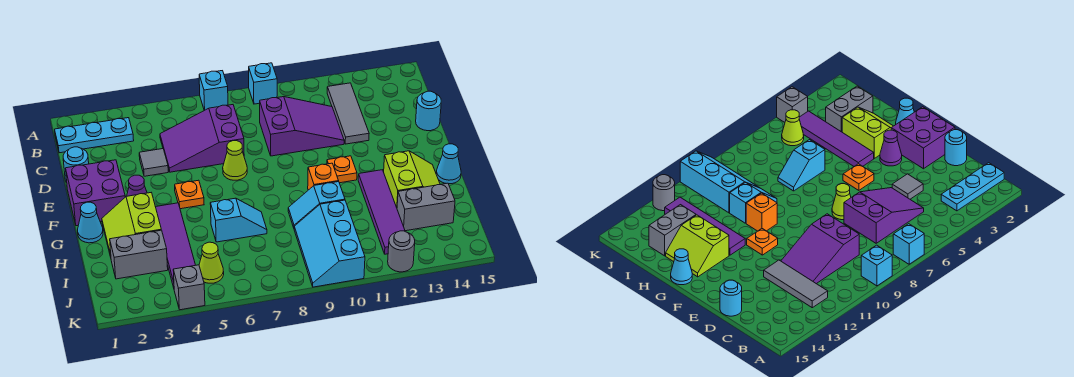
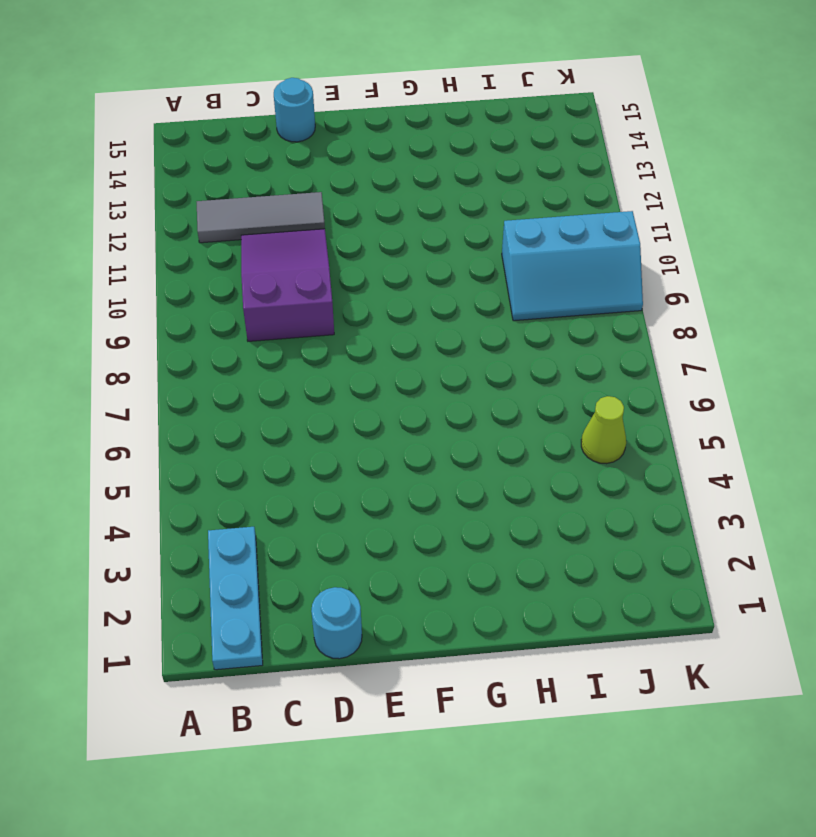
none -> cyan 1x1 brick [199,71,228,110]
none -> cyan 1x1 brick [249,63,277,104]
none -> purple 2x3 slope [160,105,244,172]

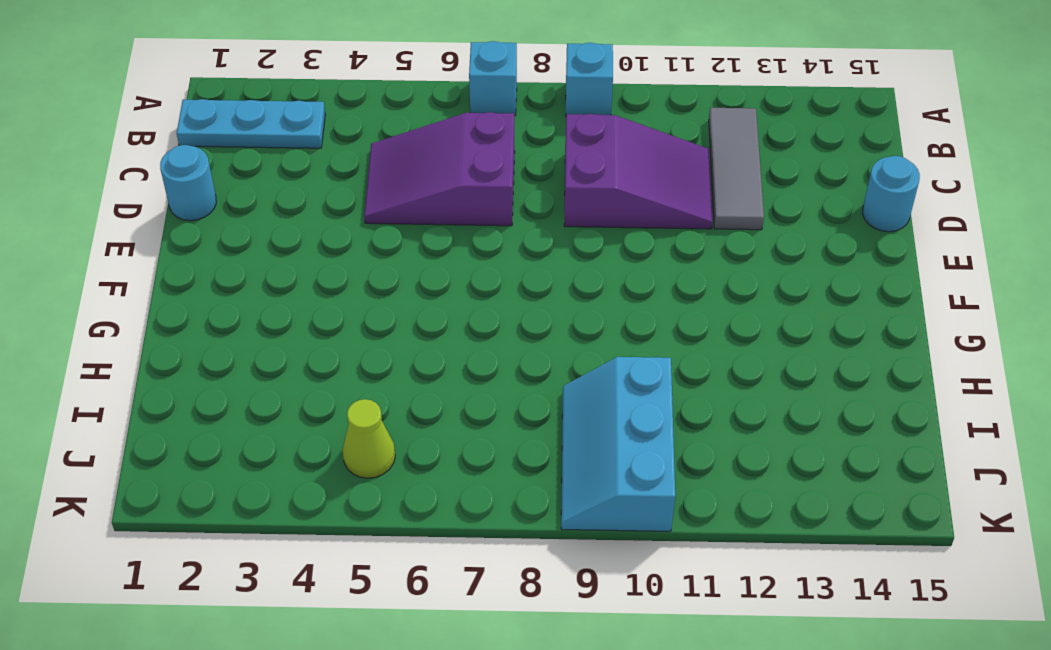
none -> grey 1x1 tile [139,149,168,176]
none -> purple 2x2 brick [66,160,125,226]
none -> lime 1x1 cone [223,141,247,180]

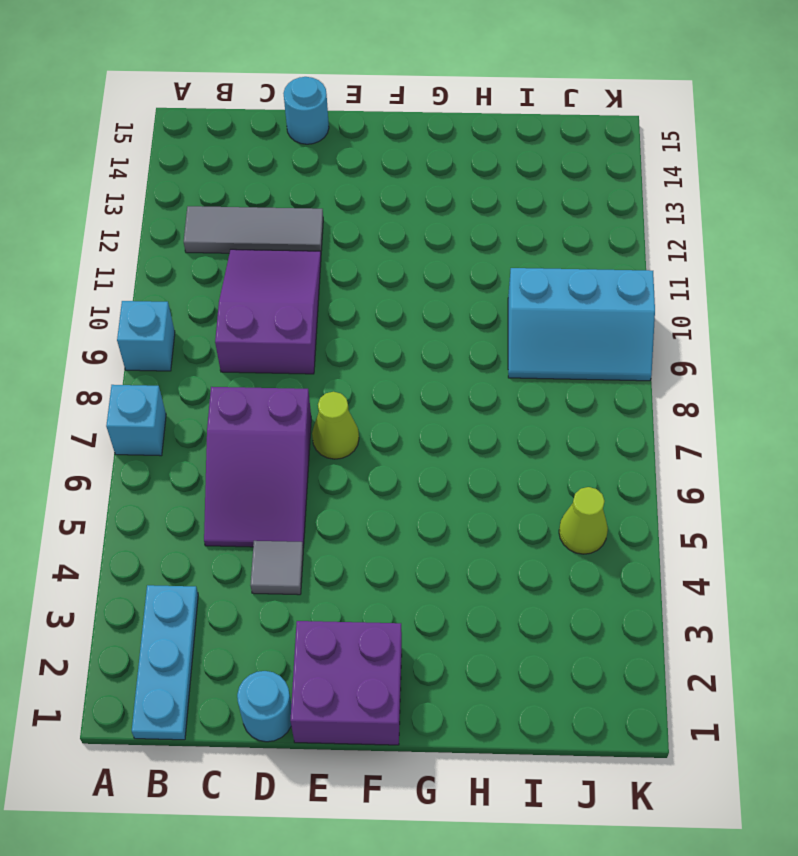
none -> purple 1x1 cone [127,175,147,196]
none -> orange 1x1 plate [175,180,204,209]
none -> orange 1x1 plate [327,156,357,183]

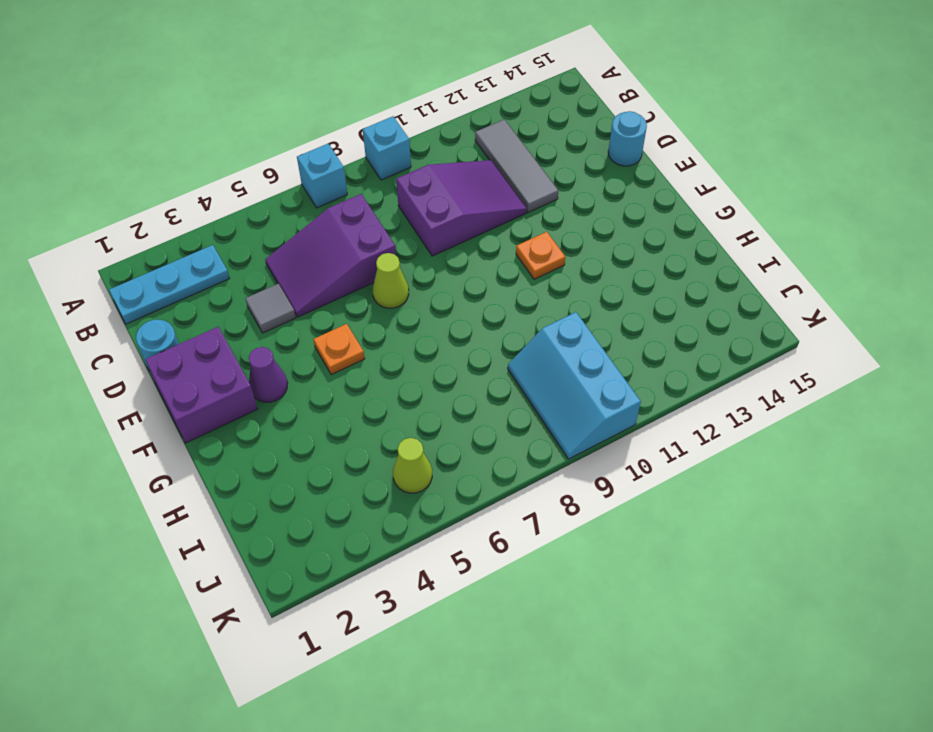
none -> cyan 1x1 cone [78,202,103,243]
none -> lime 2x2 slope [102,193,161,257]
none -> purple 1x4 tile [156,203,195,288]

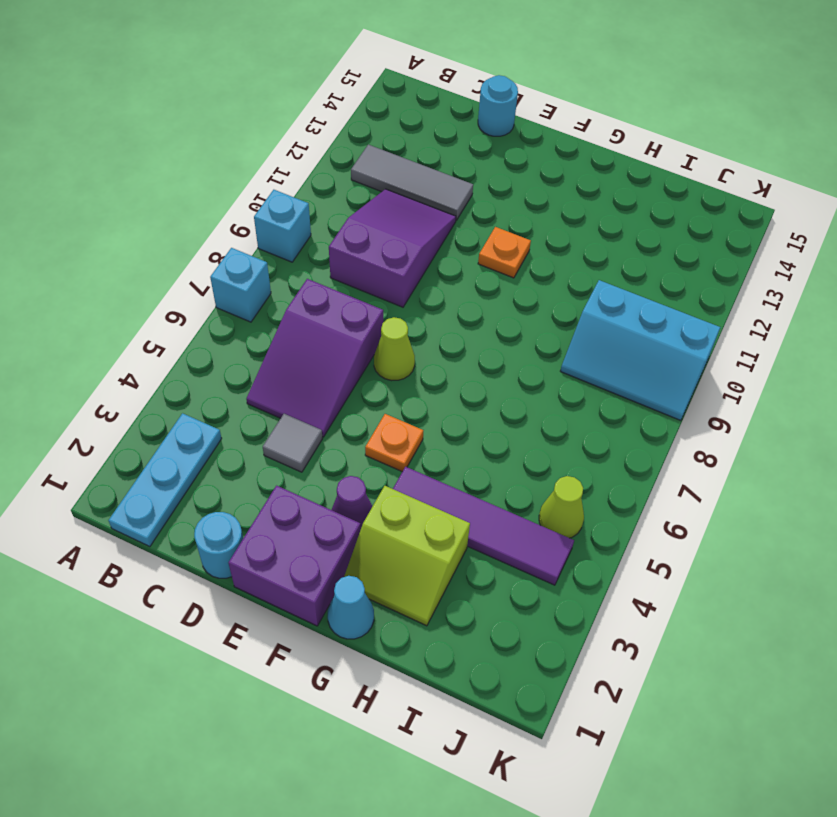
none -> orange 1x1 brick [308,163,339,190]
none -> purple 1x4 tile [358,170,405,254]
none -> lime 2x2 slope [384,151,440,208]

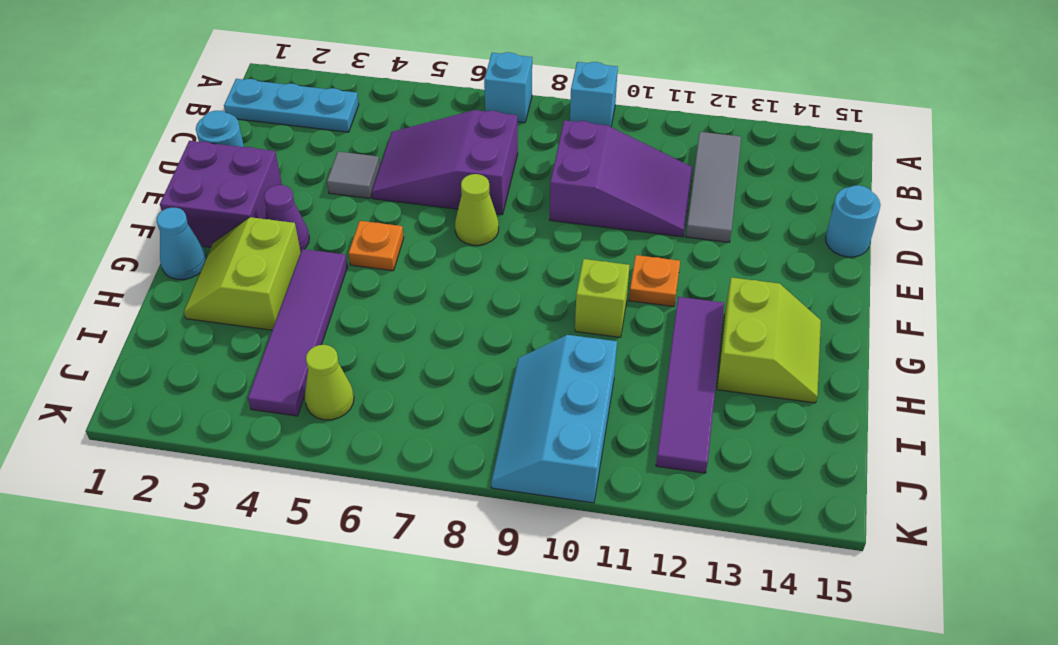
lime 1x1 brick [575,259,630,337] -> orange 1x1 brick [308,163,339,190]
none -> cyan 1x1 cone [436,144,461,184]
none -> cyan 1x2 slope [210,198,267,242]
none -> cyan 1x2 slope [288,182,345,228]

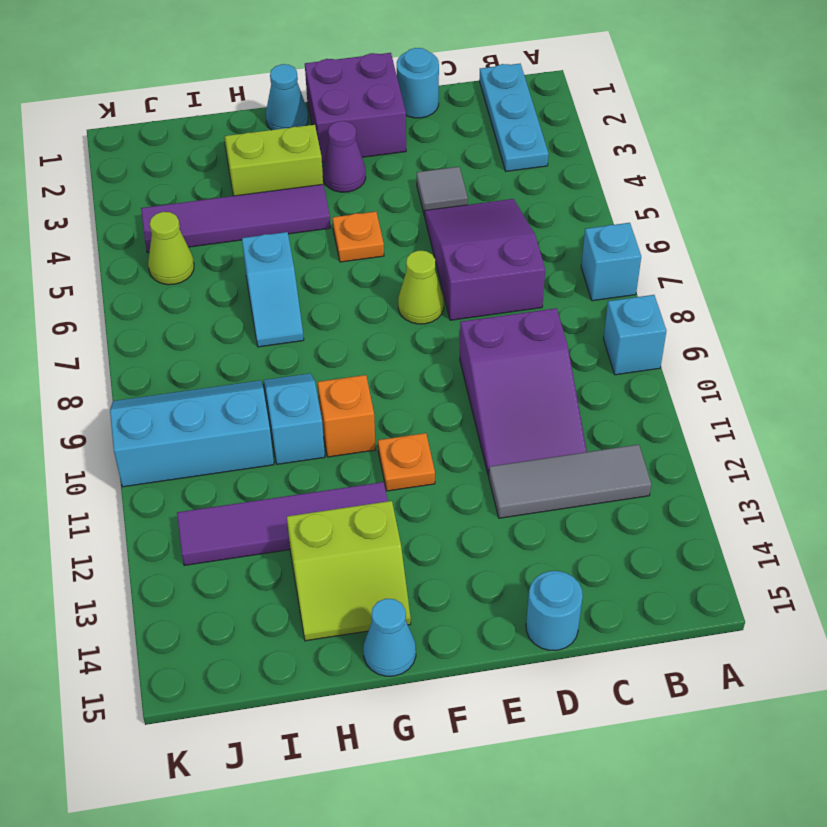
none -> grey 1x2 brick [110,230,168,279]
none -> grey 1x2 brick [397,183,455,231]
none -> grey 1x1 brick [173,265,205,310]

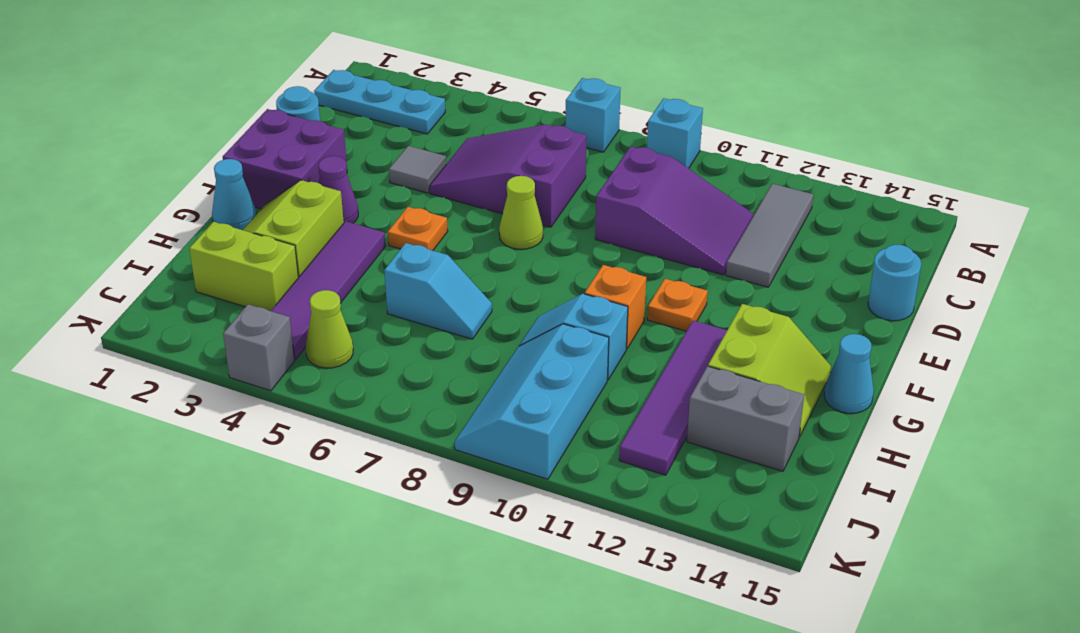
lime 1x2 brick [189,222,298,311] -> grey 1x2 brick [110,230,168,279]
none -> grey 1x1 round brick [388,231,415,272]

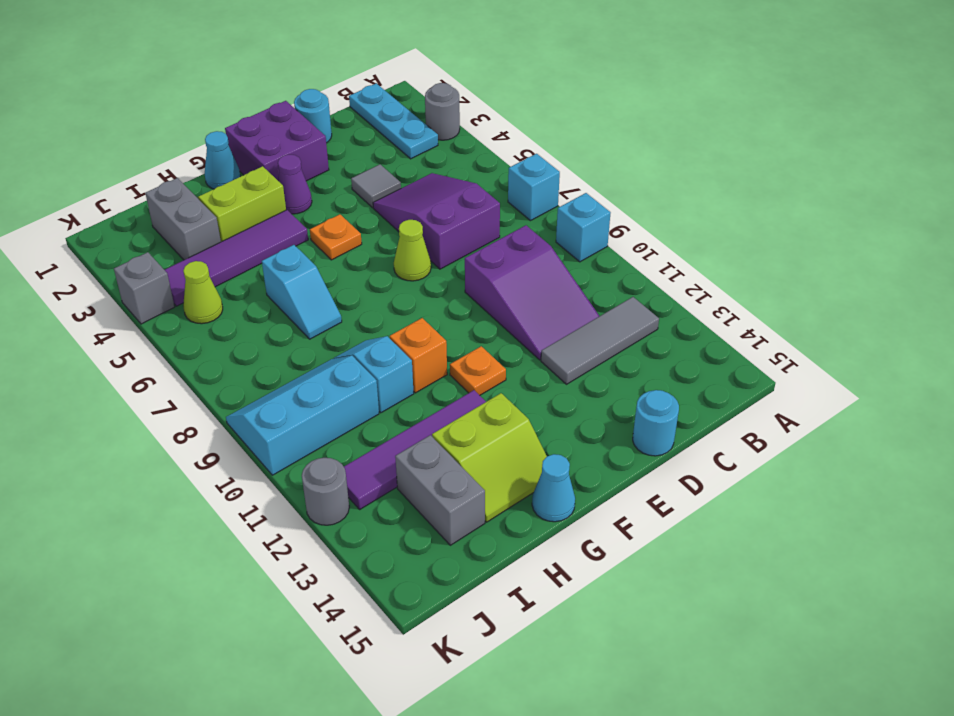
grey 1x1 round brick [425,83,460,140] -> none

